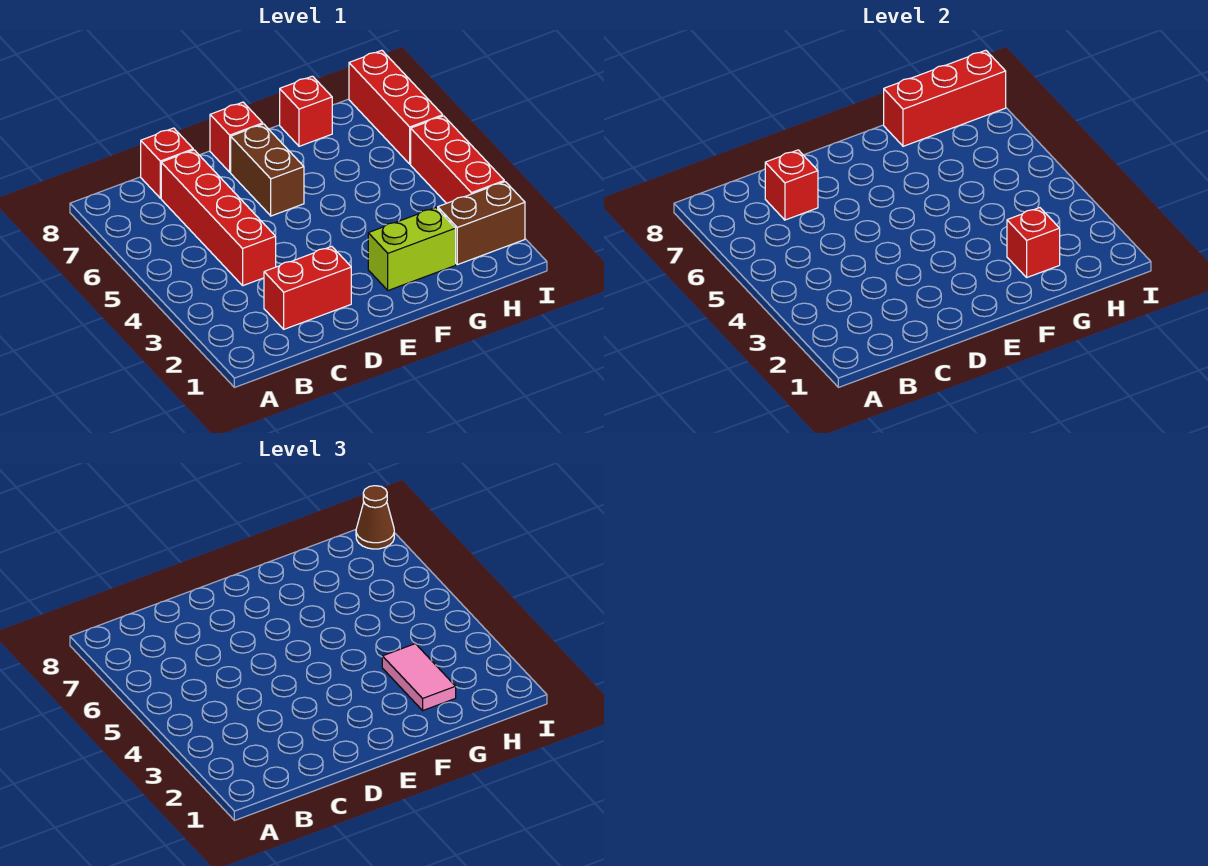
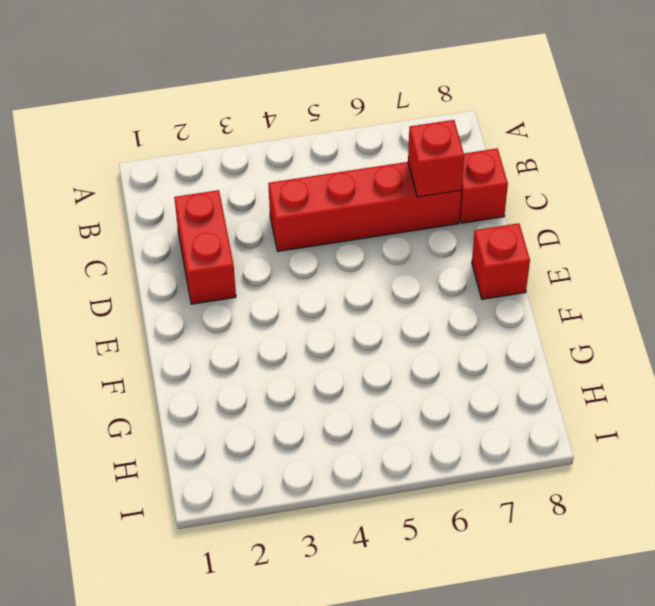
none -> brown 1x2 brick [231,124,304,216]
none -> lime 1x2 brick [368,208,456,290]
none -> red 1x1 brick [280,76,332,146]

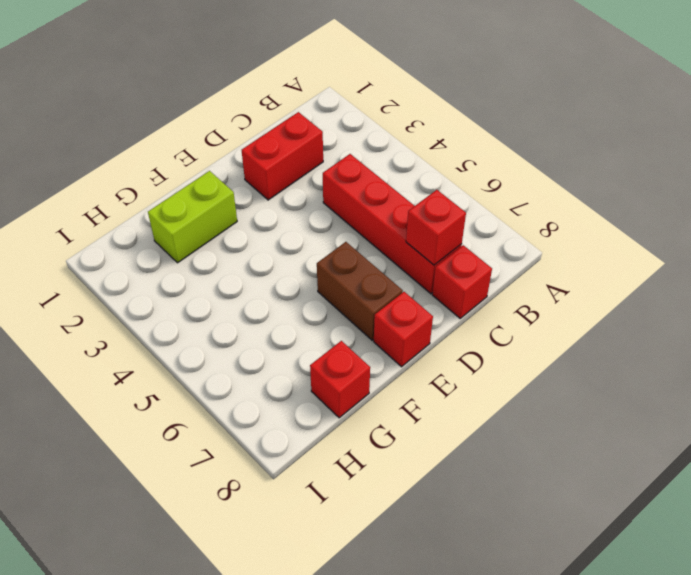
none -> brown 1x2 brick [438,182,525,265]
none -> red 1x3 brick [411,116,504,203]
none -> red 1x3 brick [349,50,443,164]

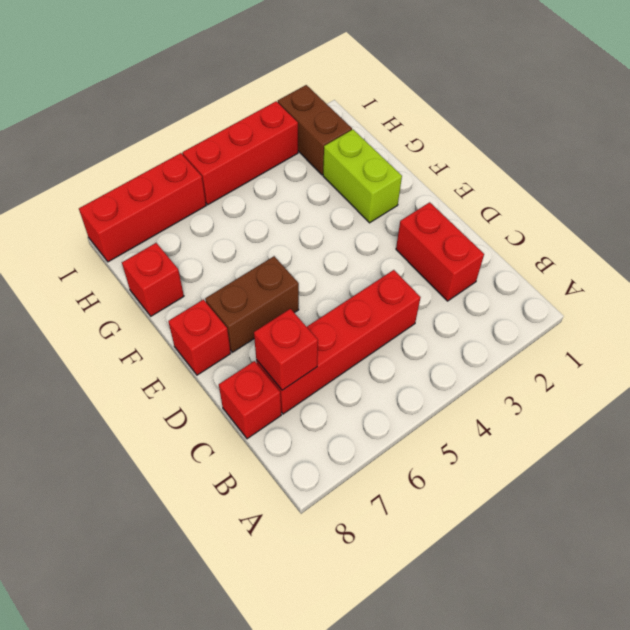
none -> red 1x1 brick [1007,208,1060,277]
none -> red 1x3 brick [884,50,1006,146]
none -> pink 1x2 tile [382,644,456,710]

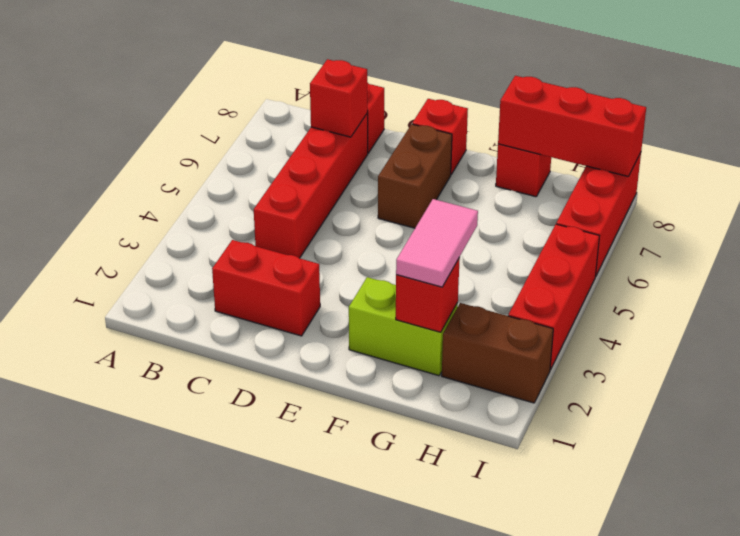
none -> brown 1x1 cone [356,486,394,549]

